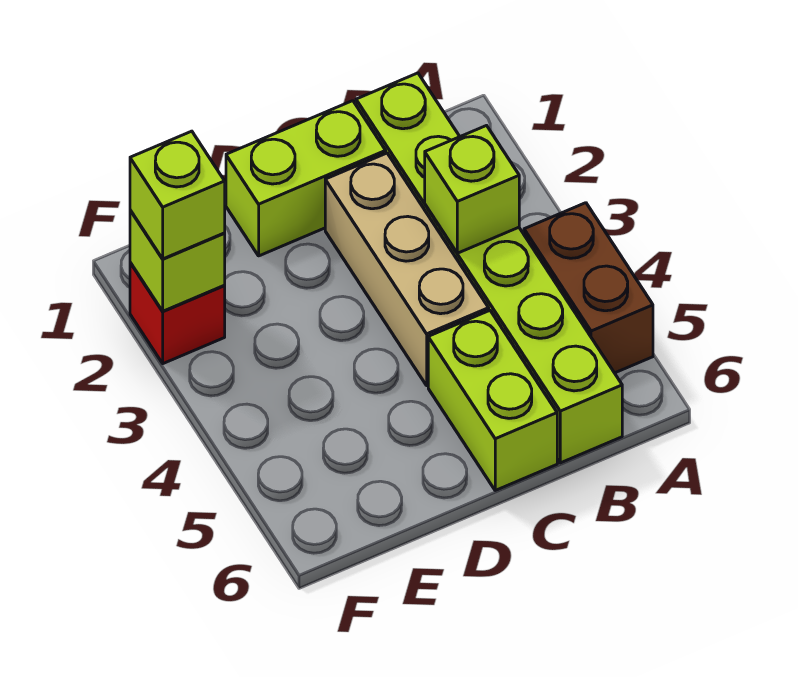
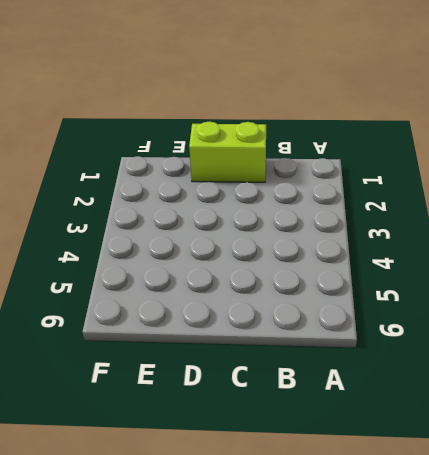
none -> brown 1x2 brick [524,203,653,373]
none -> lime 1x6 brick [356,73,622,463]

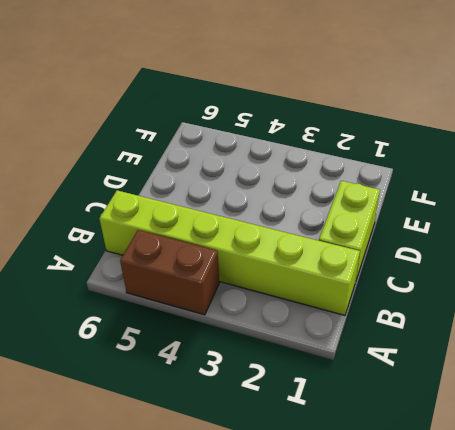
none -> tan 1x3 brick [325,153,489,385]
none -> lime 1x2 brick [428,311,557,490]

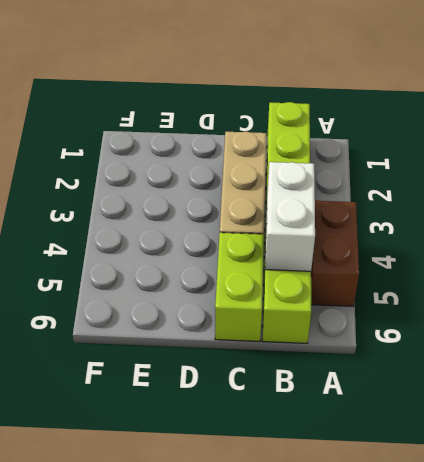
white 1x2 brick [265,162,315,271] -> none
none -> lime 1x2 brick [226,101,386,256]
none -> red 1x1 brick [130,263,225,364]

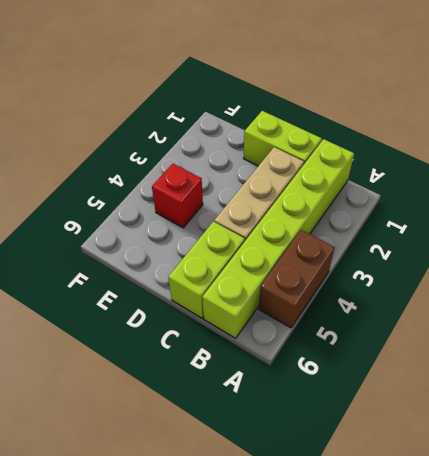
red 1x1 brick [152,164,203,228] -> red 1x1 brick moved to [130,263,225,364]
none -> lime 1x1 brick [425,126,519,253]
none -> lime 1x1 brick [130,210,225,311]

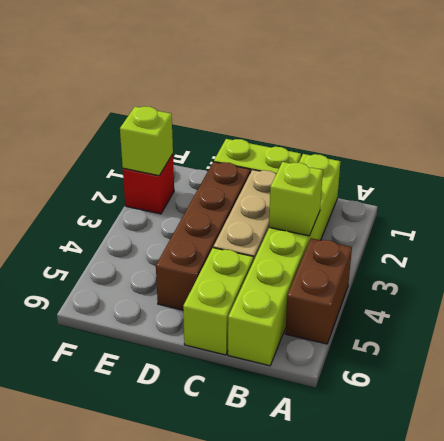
brown 1x4 brick [156,162,250,310] -> none
none -> lime 1x1 brick [130,131,225,259]

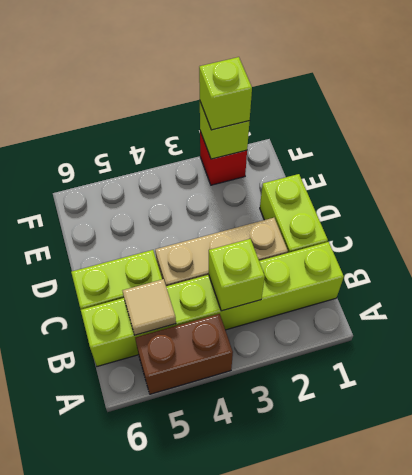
tan 1x1 tile [122,279,176,335] -> none

